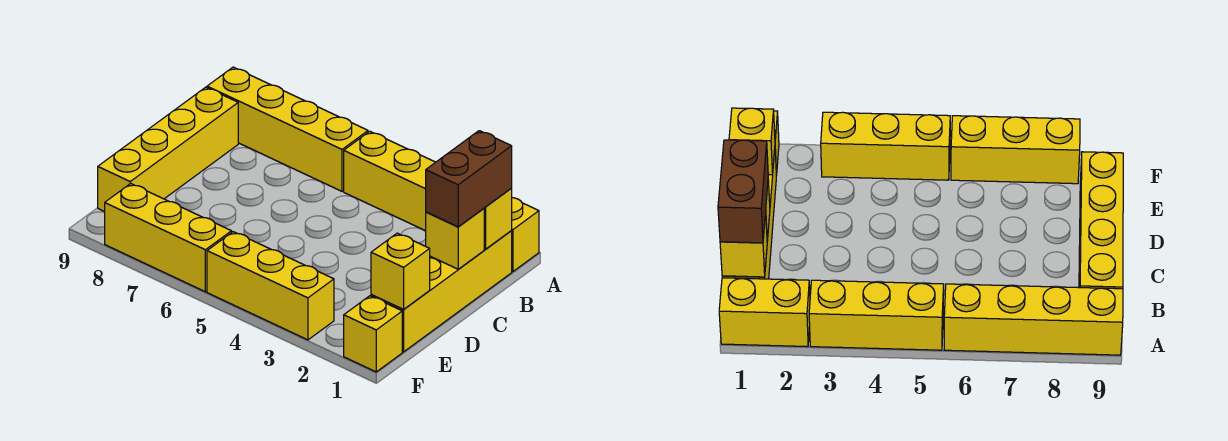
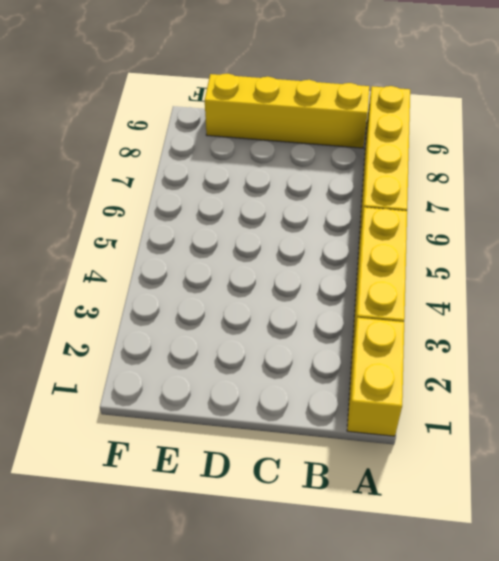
none -> yellow 1x4 brick [371,231,512,352]
none -> yellow 1x1 brick [344,296,402,372]
none -> yellow 1x3 brick [207,232,334,340]

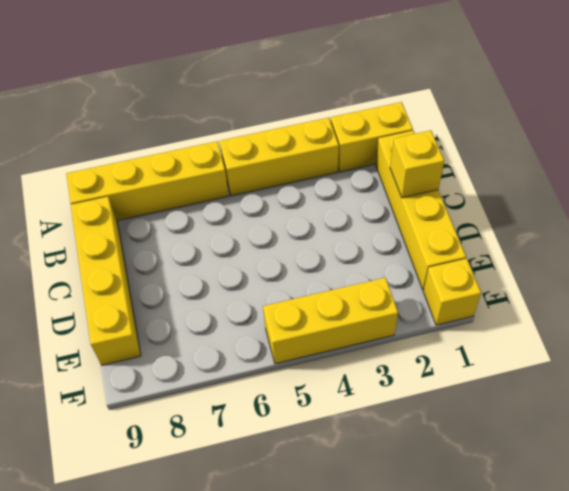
none -> yellow 1x3 brick [105,183,232,292]
none -> yellow 1x1 brick [484,189,512,249]
none -> yellow 1x1 brick [371,233,430,309]

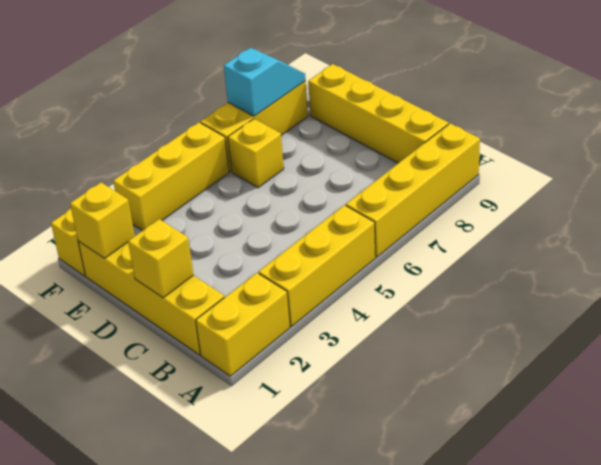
yellow 1x1 brick [228,119,284,188] -> yellow 1x1 brick moved to [484,189,512,249]
cyan 1x2 slope [224,48,306,116] -> none
none -> brown 1x2 brick [426,131,512,227]

